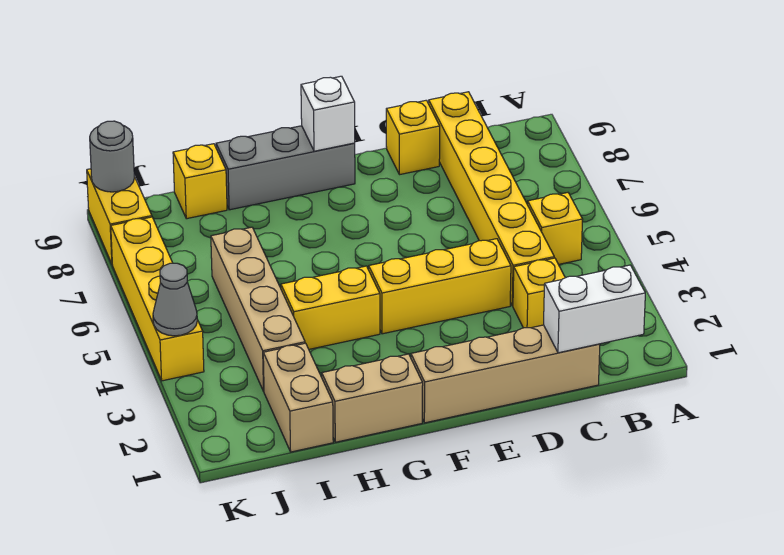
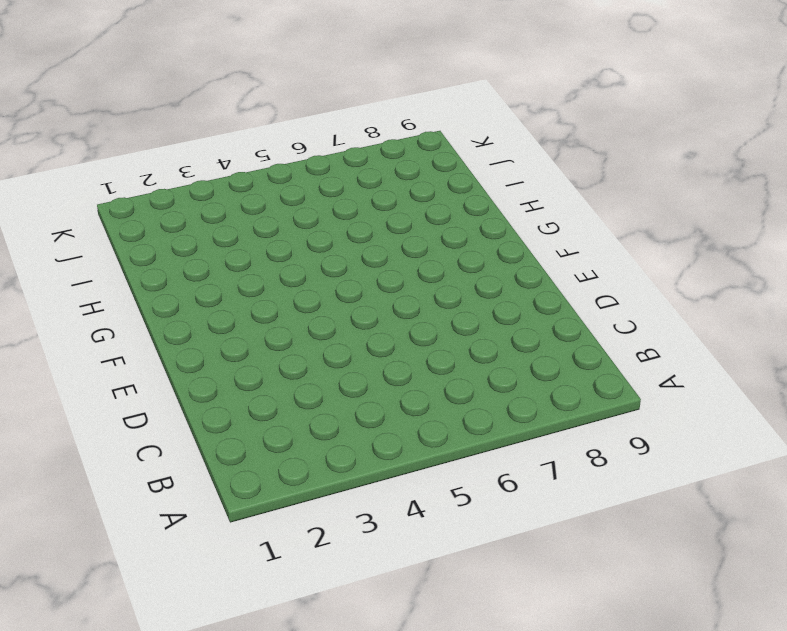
none -> yellow 1x1 brick [528,193,583,264]
none -> tan 1x4 brick [411,325,600,423]
none -> yellow 1x1 brick [513,258,565,328]

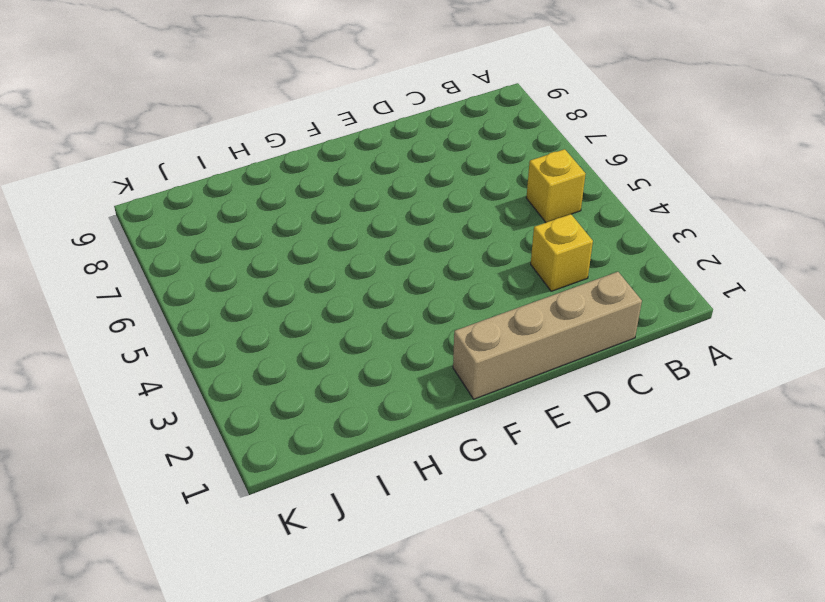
none -> yellow 1x6 brick [429,92,554,306]
none -> yellow 1x3 brick [369,239,511,334]
none -> yellow 1x1 brick [386,100,440,175]

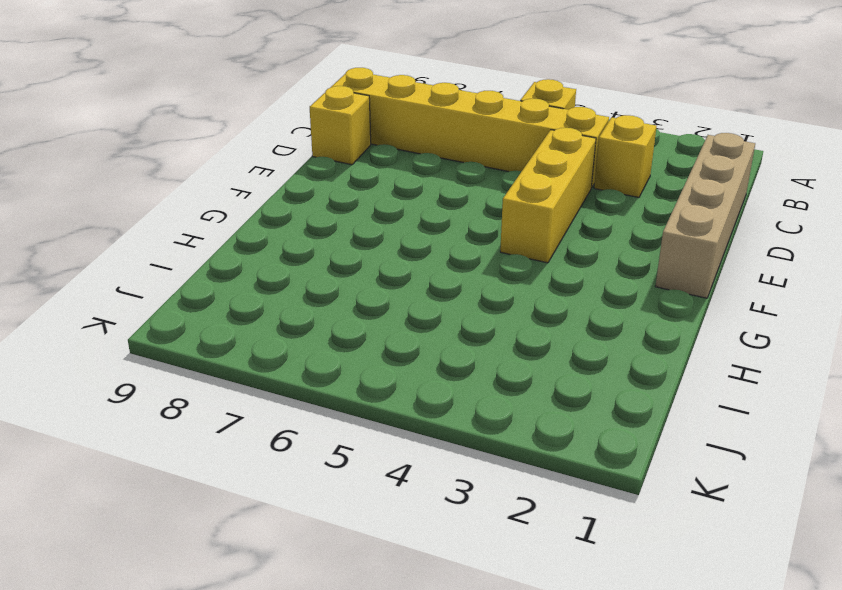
none -> grey 1x3 brick [216,126,355,210]
none -> tan 1x2 brick [322,354,423,442]
none -> yellow 1x2 brick [281,266,380,349]

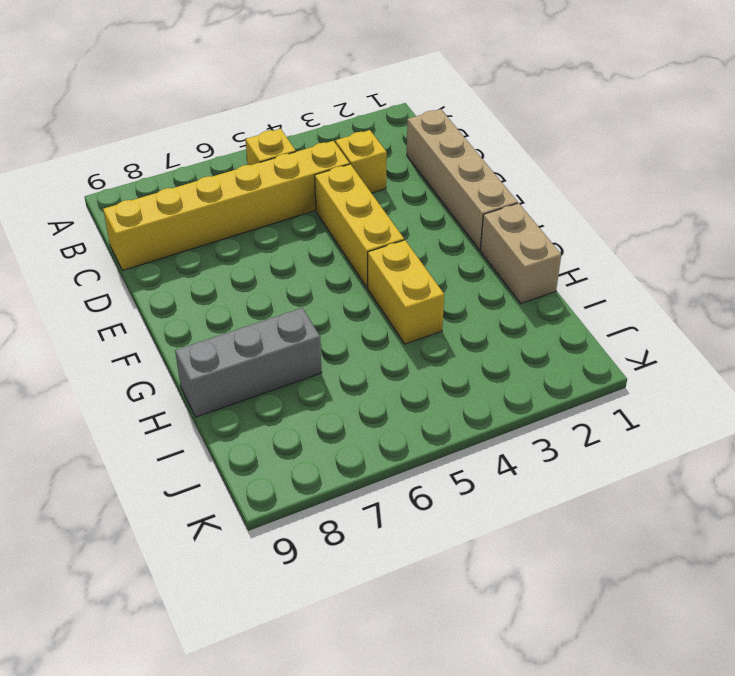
grey 1x3 brick [175,308,322,417] -> grey 1x3 brick turned to [216,126,355,210]
none -> yellow 1x1 brick [386,100,440,175]
none -> tan 1x2 brick [263,343,333,452]
none -> tan 1x4 brick [211,227,305,391]

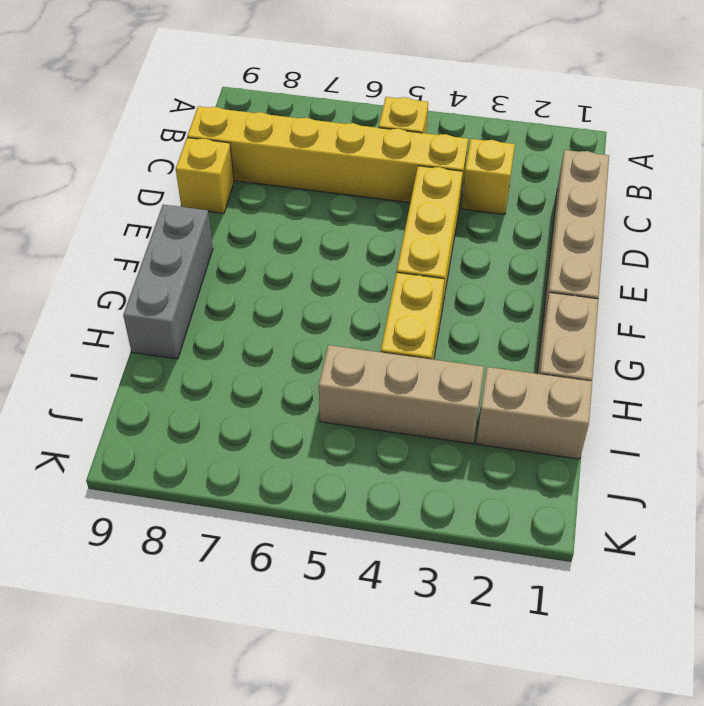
tan 1x3 brick [319,345,484,444] -> tan 1x4 brick [211,227,305,391]
none -> yellow 1x1 brick [173,144,227,219]
none -> yellow 1x4 brick [111,217,204,381]
none -> yellow 1x2 brick [87,169,152,264]

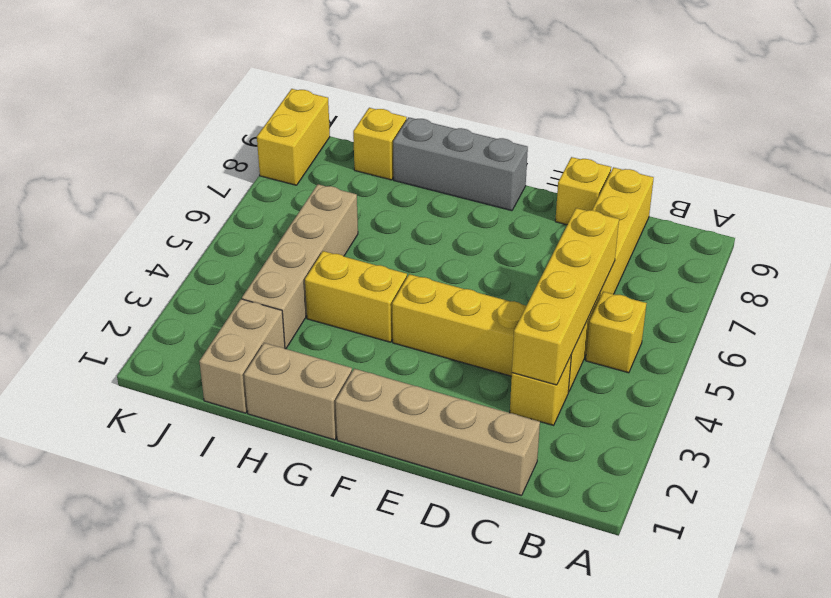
yellow 1x4 brick [512,208,619,385] -> yellow 1x4 brick moved to [111,217,204,381]
none -> white 1x2 brick [544,265,645,353]
none -> white 1x1 brick [301,76,355,151]
none -> grey 1x1 cone [153,263,197,336]

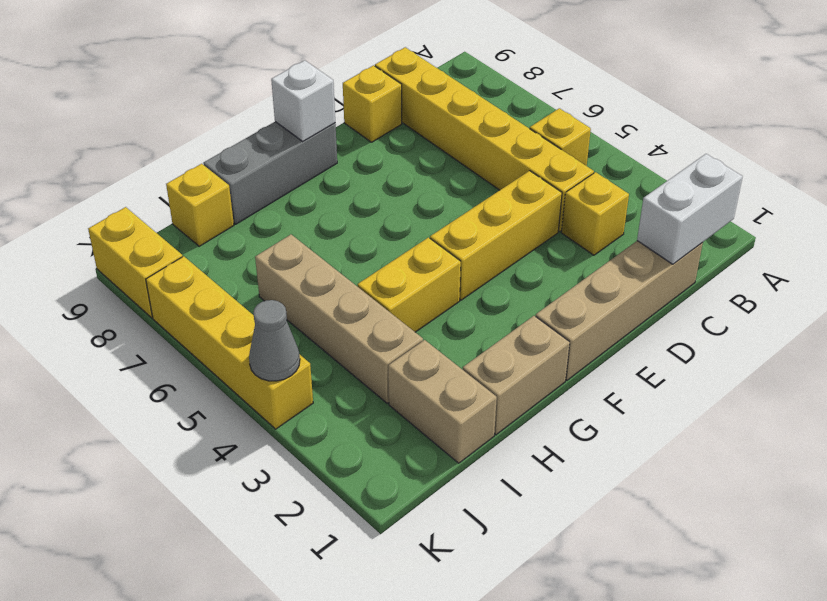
none -> grey 1x1 round brick [90,121,134,192]

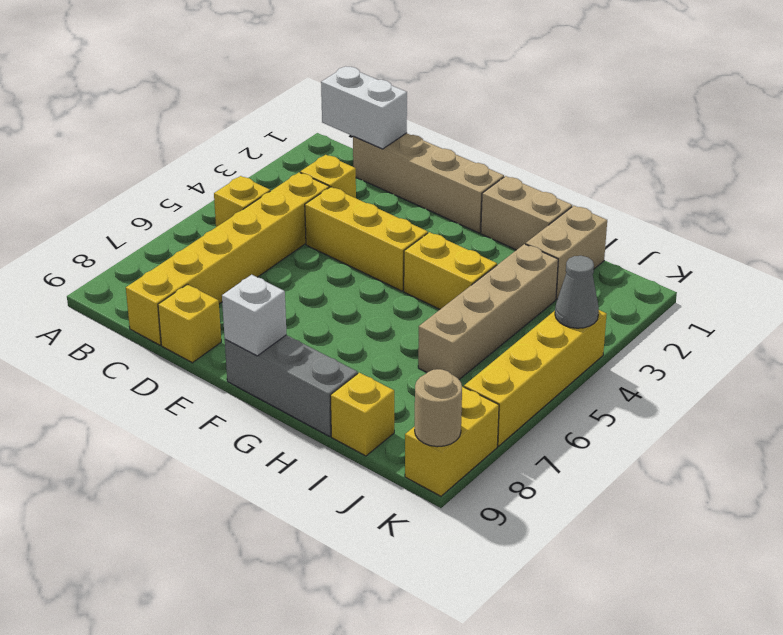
tan 1x1 round brick [415,369,462,447] -> grey 1x1 round brick [90,121,134,192]

